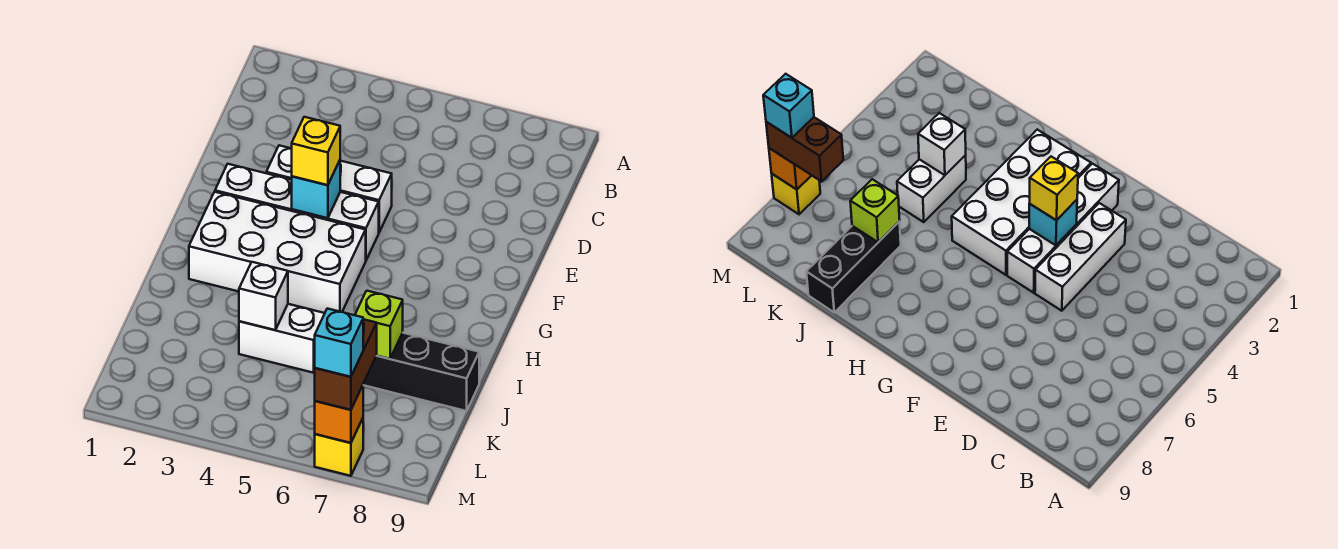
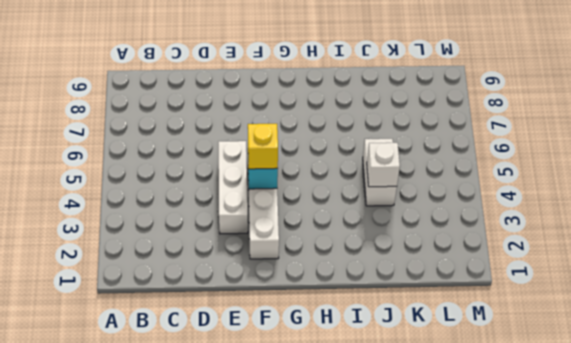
none -> white 2x4 brick [189,192,366,313]
none -> black 1x3 brick [363,333,479,411]
none -> yellow 1x1 brick [315,418,363,476]

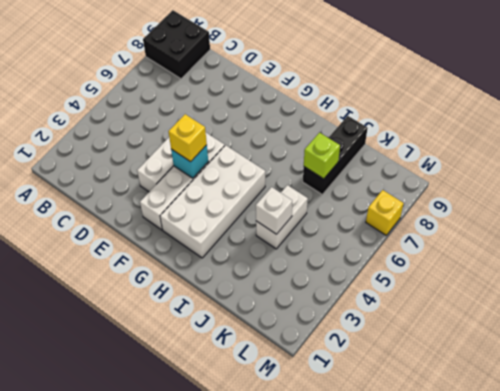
black 2x2 brick [143,10,210,79] -> none
none -> orange 1x1 brick [315,385,363,443]
none -> brown 1x2 brick [315,319,377,410]
none -> cyan 1x1 brick [315,309,363,377]

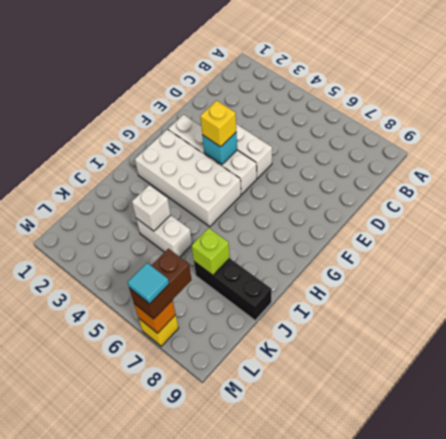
cyan 1x1 tile [128,263,169,304] -> cyan 1x1 brick [315,309,363,377]

